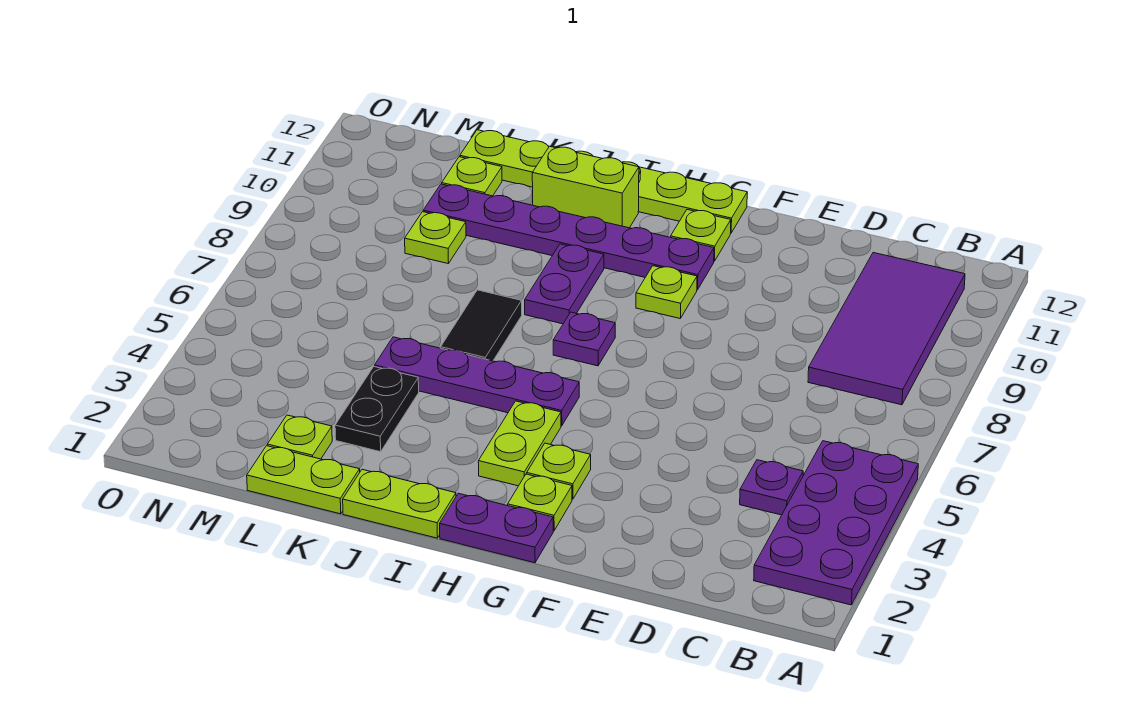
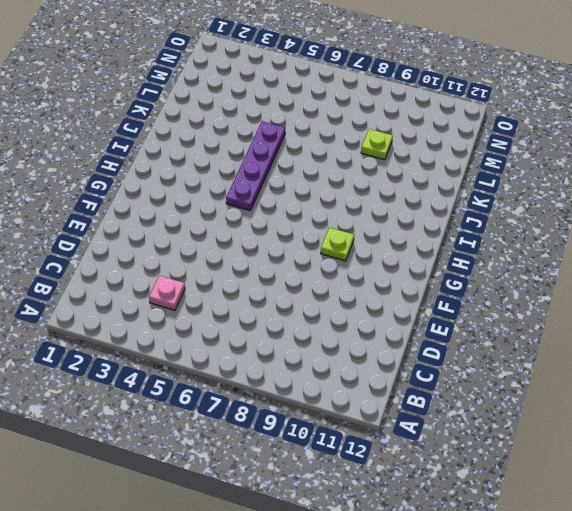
pink 1x1 plate [149,276,185,310] -> purple 1x1 plate [740,460,803,515]
none -> purple 2x4 plate [754,441,918,605]
none -> purple 2x4 tile [808,253,965,405]
none -> purple 1x2 plate [440,493,553,563]

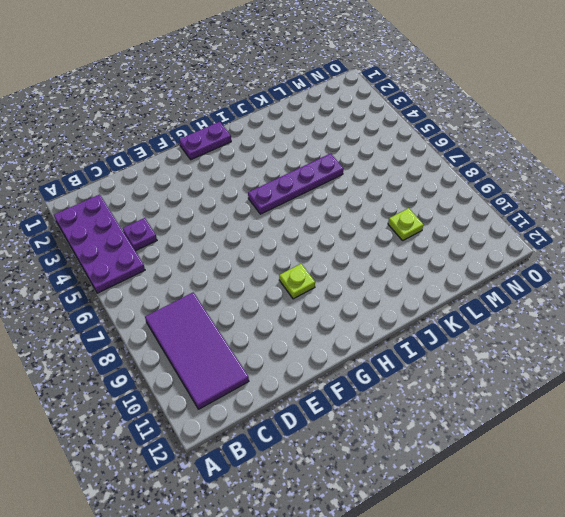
none -> lime 1x1 plate [508,474,572,531]
none -> lime 1x1 plate [527,443,591,499]
none -> purple 1x6 plate [423,184,714,290]

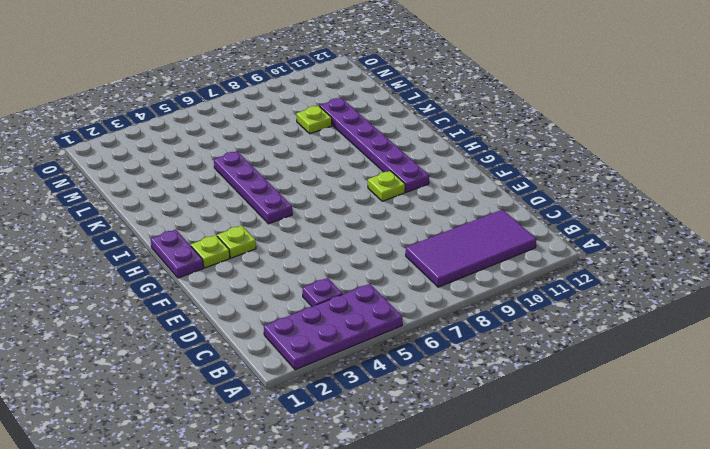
none -> lime 1x1 plate [671,210,731,261]
none -> lime 1x6 plate [460,130,747,233]
none -> lime 1x2 plate [478,401,561,486]

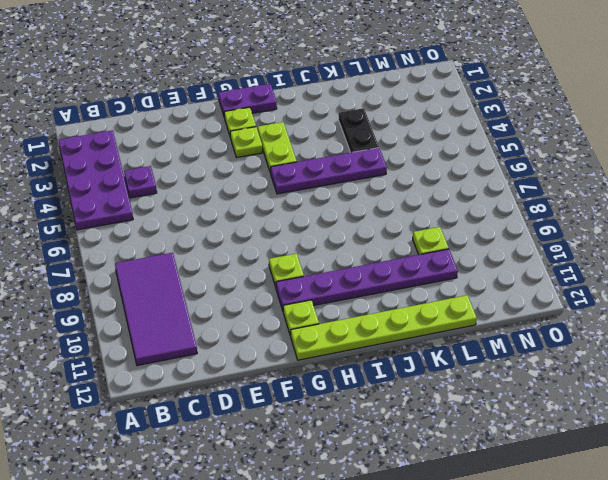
none -> purple 1x1 plate [553,312,615,366]
none -> lime 1x2 plate [343,469,456,538]
none -> purple 1x2 plate [525,244,604,324]

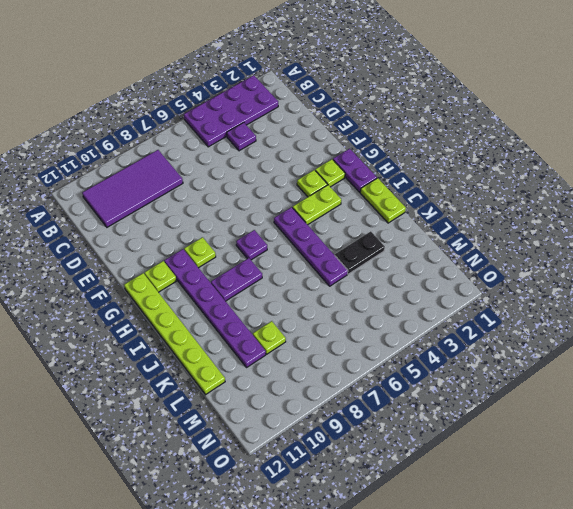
none -> lime 1x2 brick [532,146,639,228]
none -> black 1x2 tile [441,290,522,361]
none -> lime 1x2 plate [247,446,360,514]

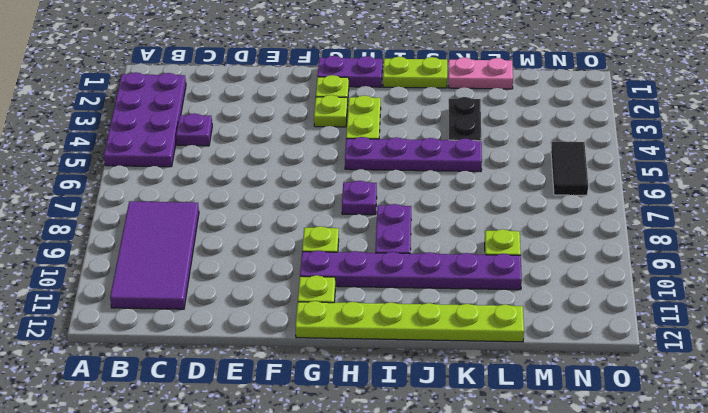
pink 1x2 plate [449,58,513,89] -> lime 1x2 plate [247,446,360,514]
black 1x2 tile [551,142,588,195] -> black 1x2 tile moved to [441,290,522,361]
none -> lime 1x2 brick [532,146,639,228]
none -> lime 1x1 plate [267,415,332,459]
none -> lime 1x1 plate [442,157,502,196]

